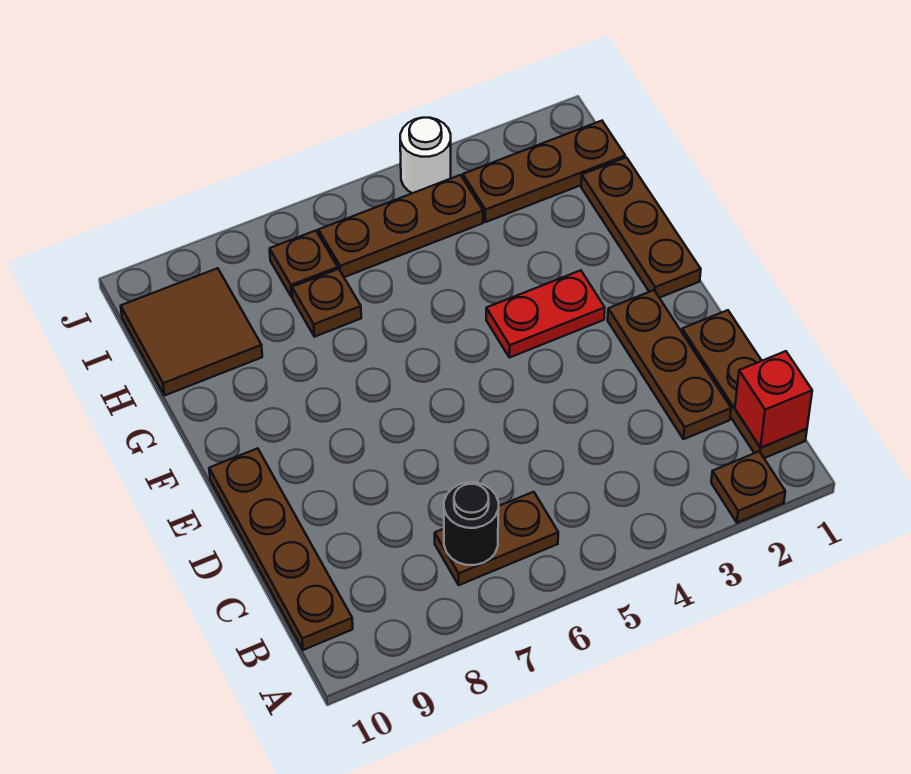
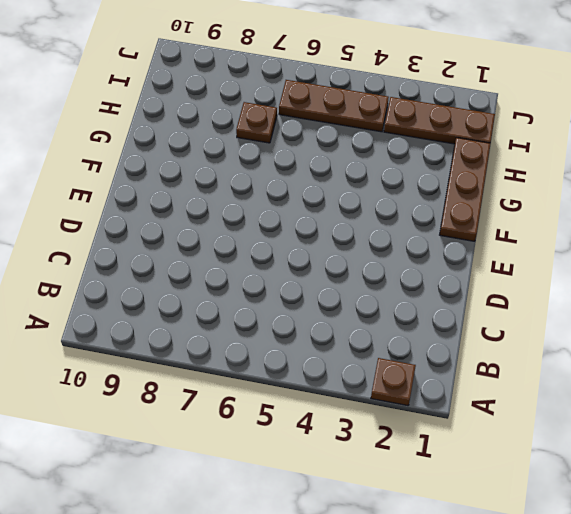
none -> brown 1x3 plate [682,310,807,458]
none -> brown 1x2 plate [435,492,558,585]
none -> brown 1x4 plate [209,448,353,650]

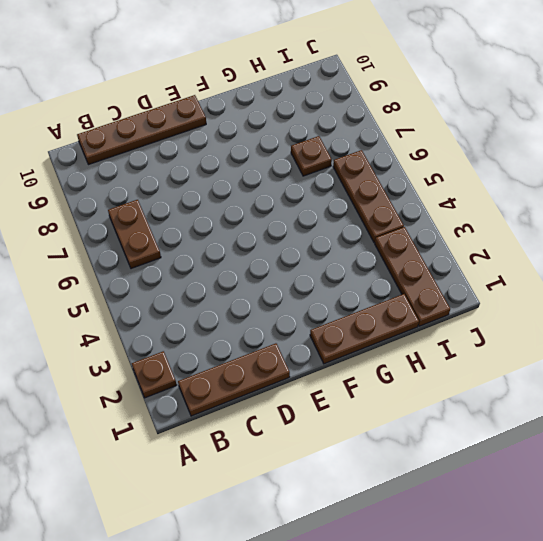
none -> brown 1x3 plate [608,290,731,439]
none -> red 1x2 plate [486,270,605,358]
none -> brown 2x2 tile [121,268,262,396]

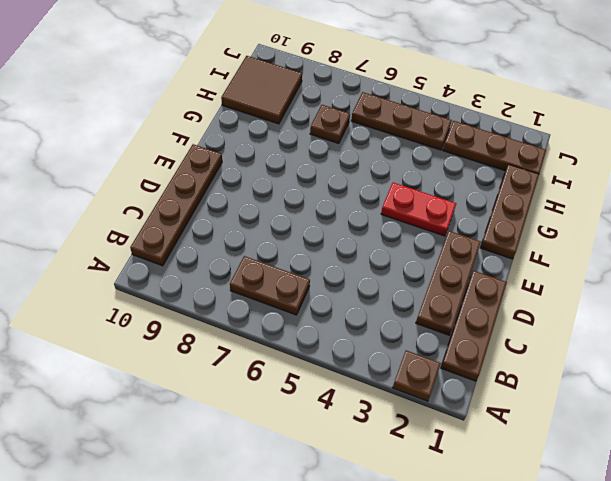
none -> brown 1x1 plate [270,231,338,297]
none -> white 1x1 round brick [400,118,451,193]
none -> red 1x1 brick [735,351,812,448]

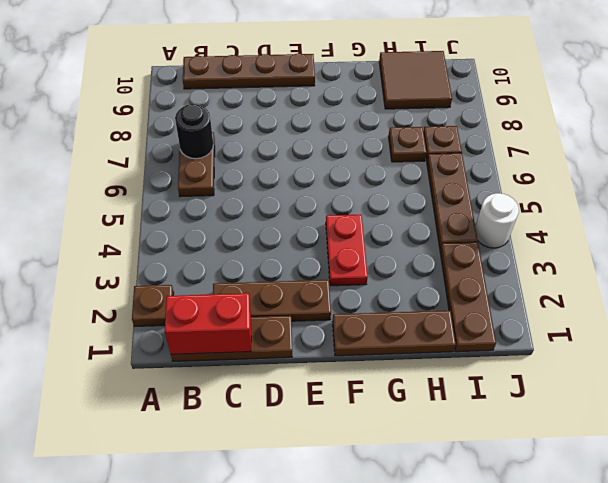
red 1x2 brick [165,293,251,354] -> red 1x1 brick [735,351,812,448]

